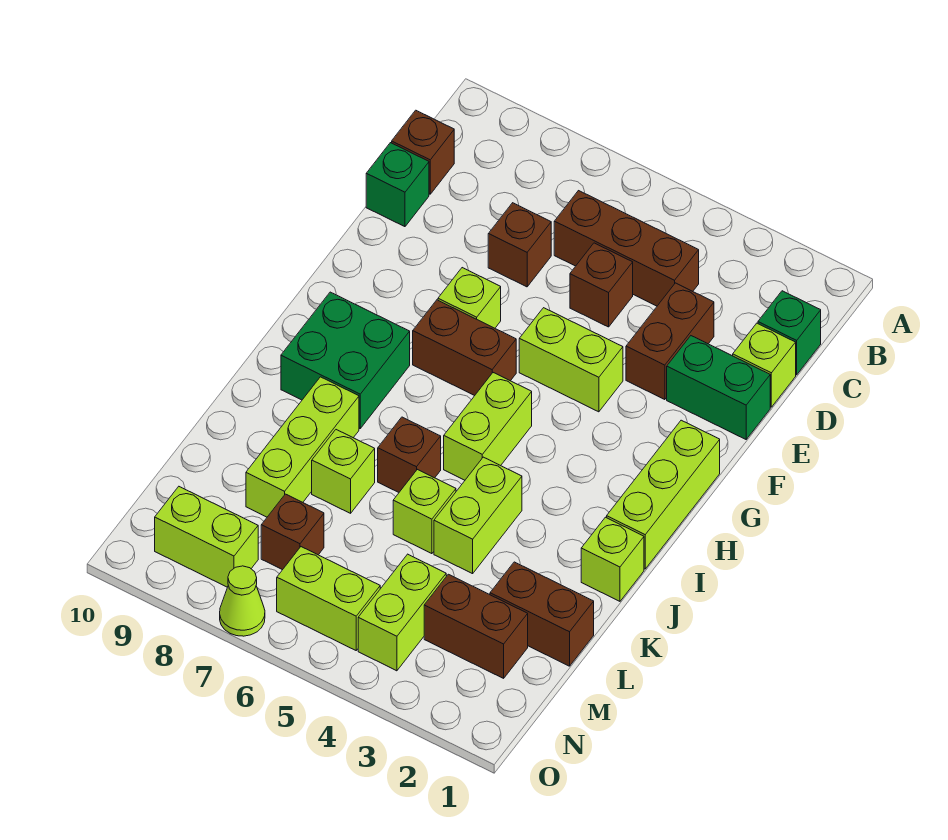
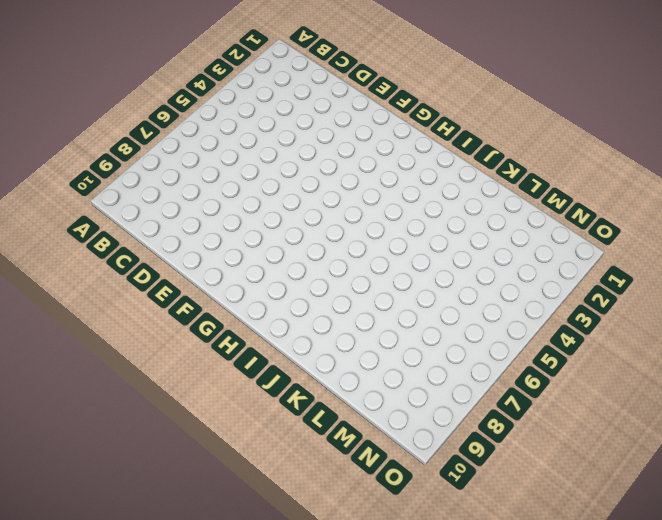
none -> green 1x1 brick [758,291,821,375]
none -> brown 1x3 brick [554,191,699,306]
none -> brown 1x1 brick [392,110,454,194]

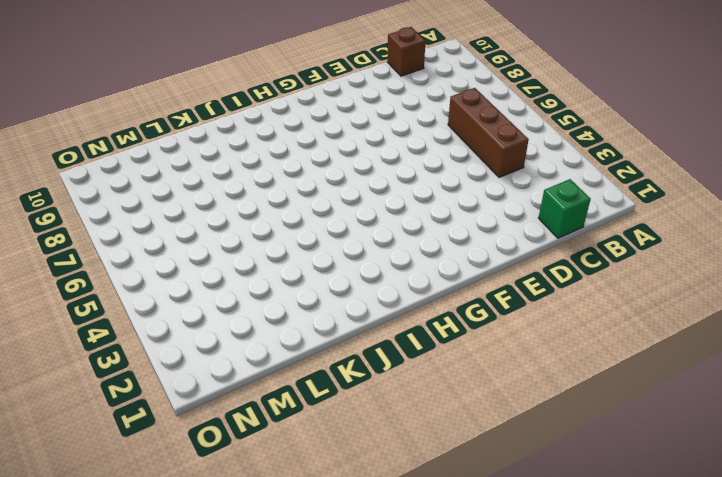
none -> lime 1x1 brick [733,323,796,407]
none -> brown 1x2 brick [626,283,714,400]
none -> brown 1x1 brick [570,243,633,327]

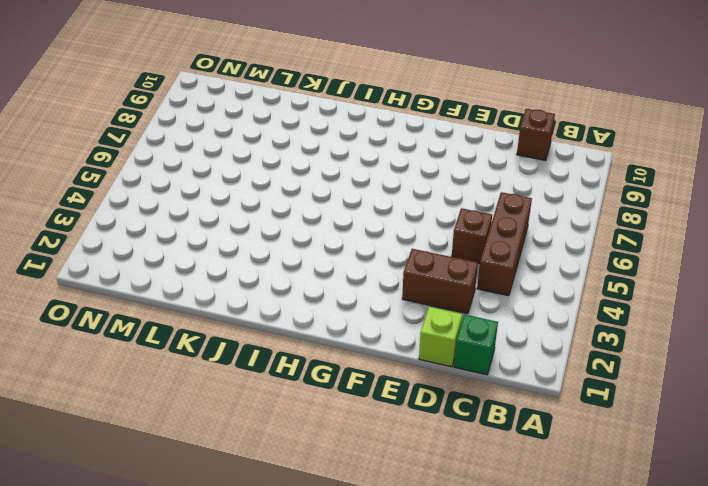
none -> brown 1x1 brick [488,203,551,287]
none -> green 1x1 brick [366,143,429,227]
none -> green 1x2 brick [667,336,770,439]

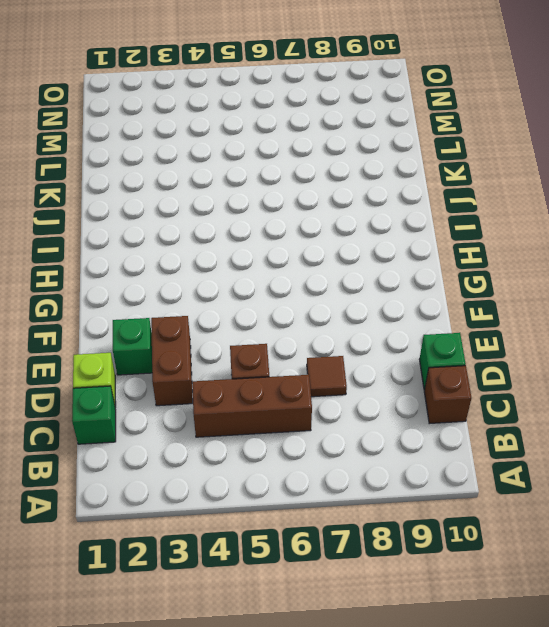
brown 1x1 tile [307,356,347,397] -> brown 1x1 brick [488,203,551,287]
green 1x1 brick [113,318,152,375] -> green 1x2 brick [667,336,770,439]
none -> lime 1x2 brick [519,308,623,412]
none -> lime 1x1 brick [438,268,501,328]
none -> lime 1x3 brick [607,420,720,569]

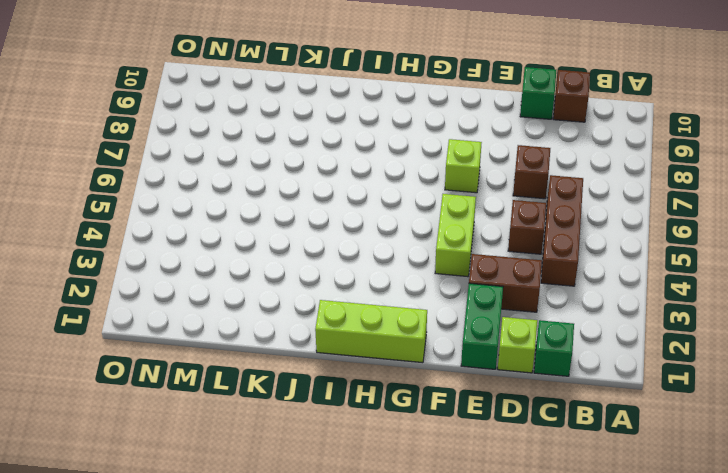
none -> brown 1x2 brick [413,300,516,396]
none -> lime 1x2 brick [444,373,532,480]
none -> green 2x2 brick [281,292,410,428]

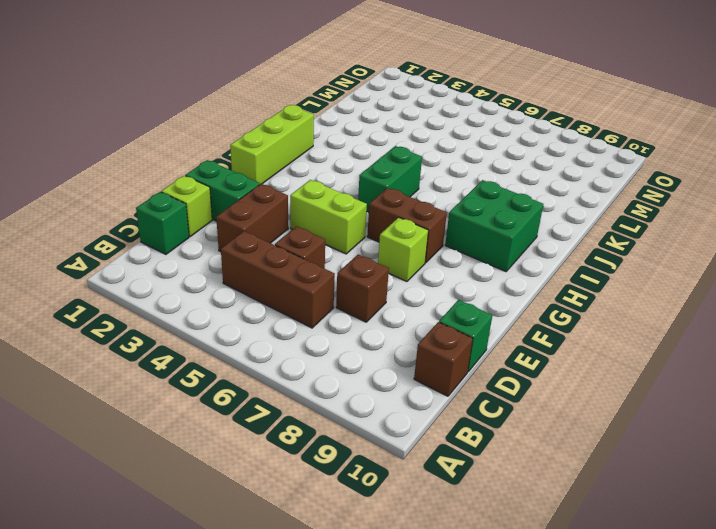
green 1x2 brick [358,146,422,213] -> lime 1x2 brick [444,373,532,480]
none -> lime 1x1 brick [581,517,644,601]
none -> lime 1x2 brick [434,457,522,574]
none -> brown 1x1 brick [378,417,441,492]

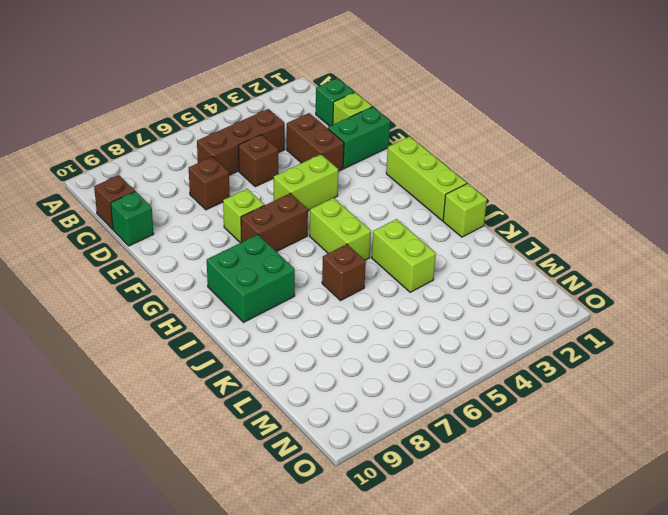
none -> lime 1x3 brick [246,377,359,517]
none -> lime 1x1 brick [393,469,456,554]
none -> lime 1x1 brick [312,430,375,513]

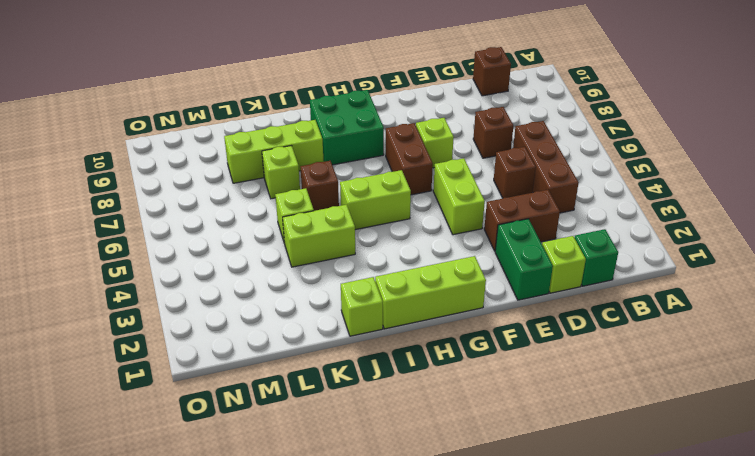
none -> green 1x1 brick [366,143,429,227]
none -> brown 1x2 brick [490,562,594,666]
none -> brown 1x2 brick [424,574,528,678]

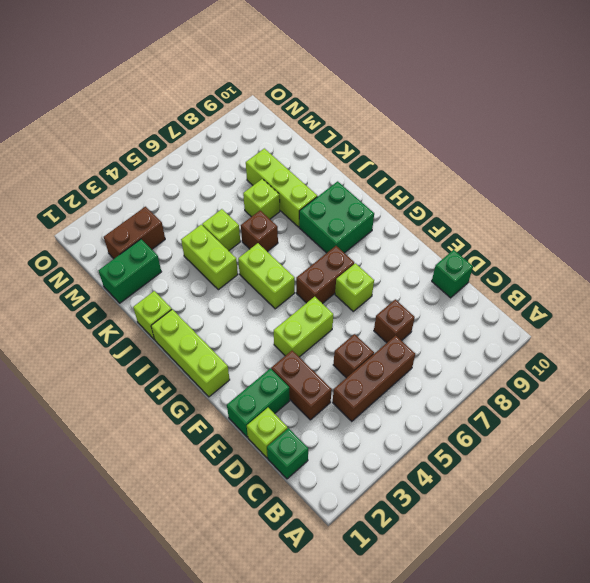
green 1x2 brick [98,239,161,303] -> brown 1x2 brick [490,562,594,666]
none -> brown 1x1 brick [392,110,454,194]
none -> lime 1x2 brick [358,554,446,671]
none -> brown 1x1 brick [261,494,324,570]

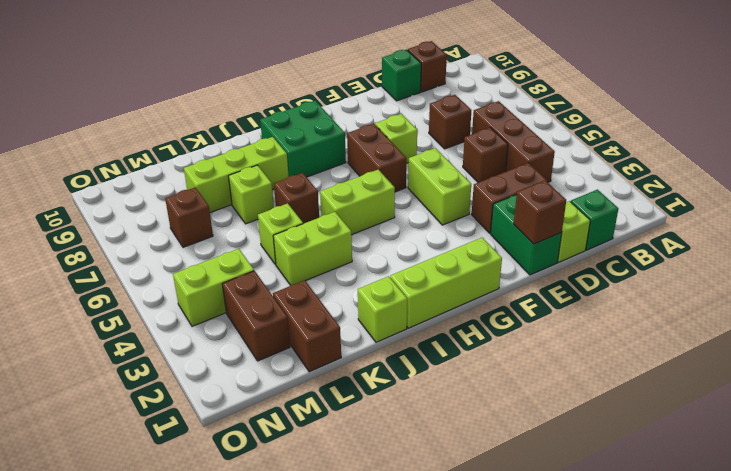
brown 1x1 brick [514,180,566,244] -> none
none -> lime 1x2 brick [277,547,380,650]
none -> lime 1x2 brick [155,487,258,587]
none -> lime 1x1 cone [220,566,265,636]

